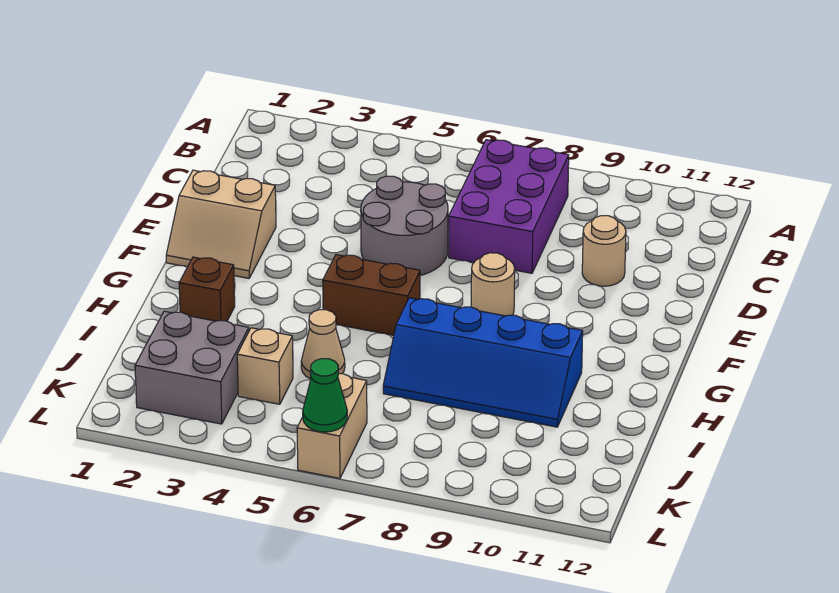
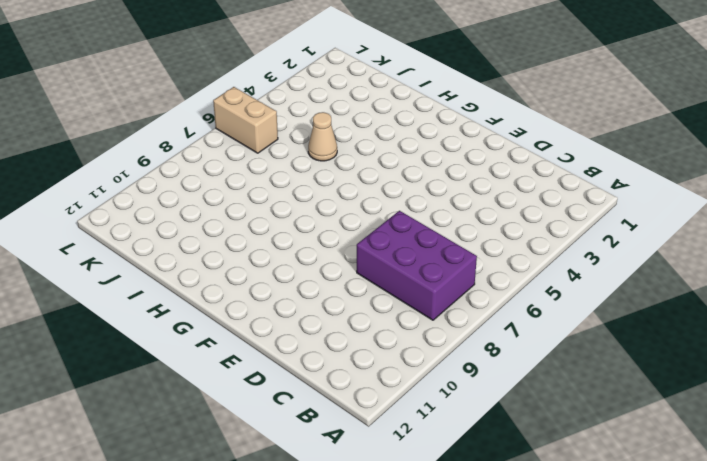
none -> grey 2x2 round brick [361,176,448,275]
none -> tan 1x1 round brick [582,216,626,286]
none -> tan 2x2 slope [166,170,276,278]

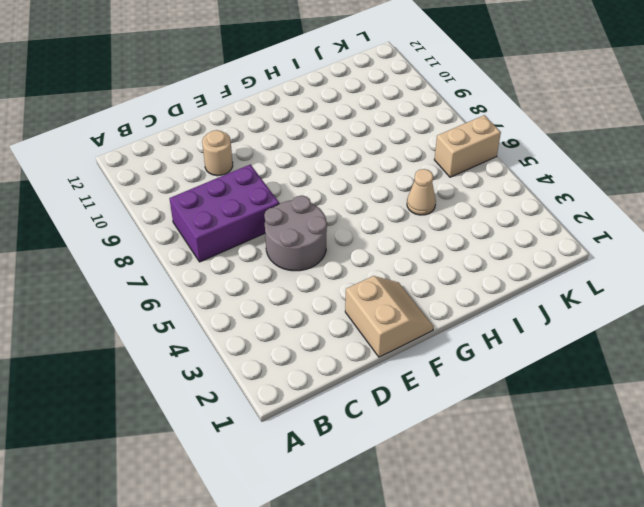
none -> tan 1x1 round brick [471,253,515,316]
none -> brown 1x2 brick [323,255,420,335]
none -> brown 1x1 brick [179,257,235,321]

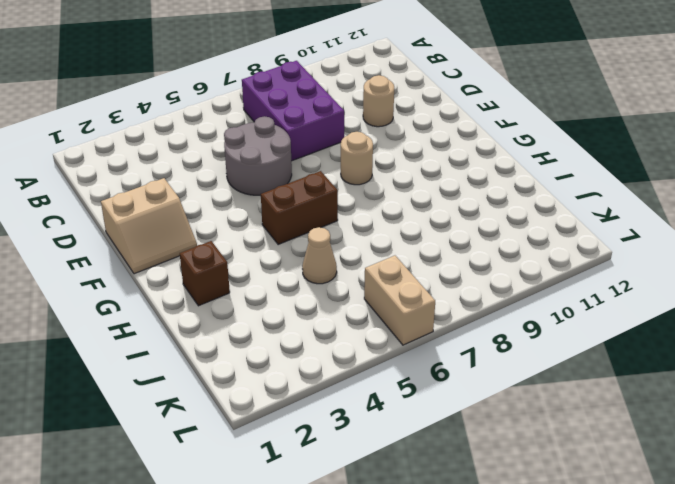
none -> blue 2x4 slope [383,298,583,427]
none -> grey 2x2 brick [135,311,249,424]
none -> tan 1x1 brick [237,328,293,404]

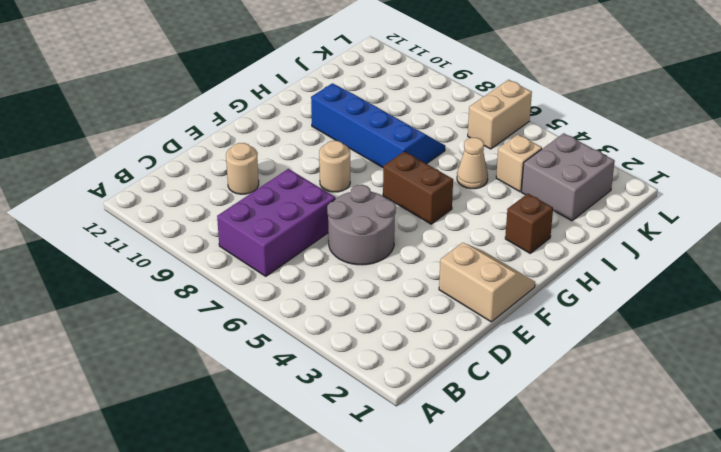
none -> green 1x1 cone [303,359,347,432]

